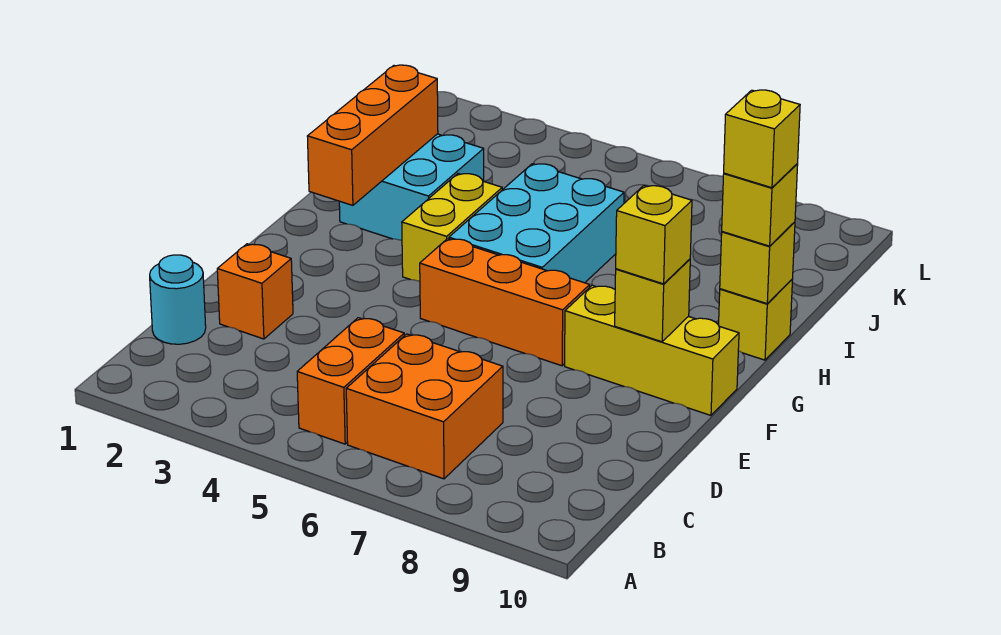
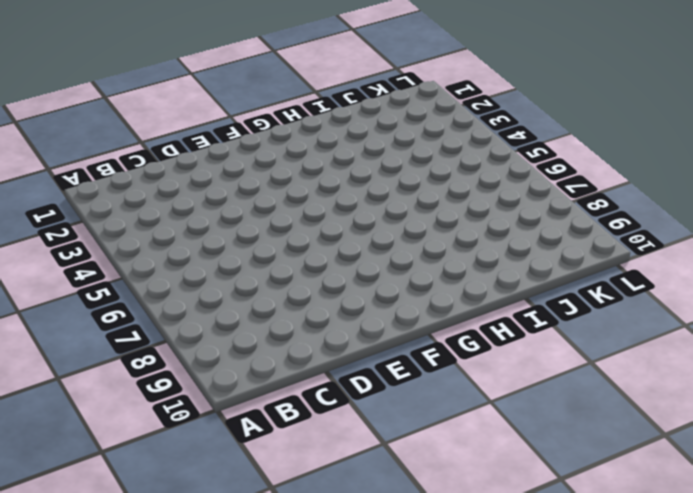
none -> orange 1x2 brick [297,318,404,444]
none -> orange 2x2 brick [346,334,503,479]
none -> cyan 1x1 round brick [150,255,206,344]

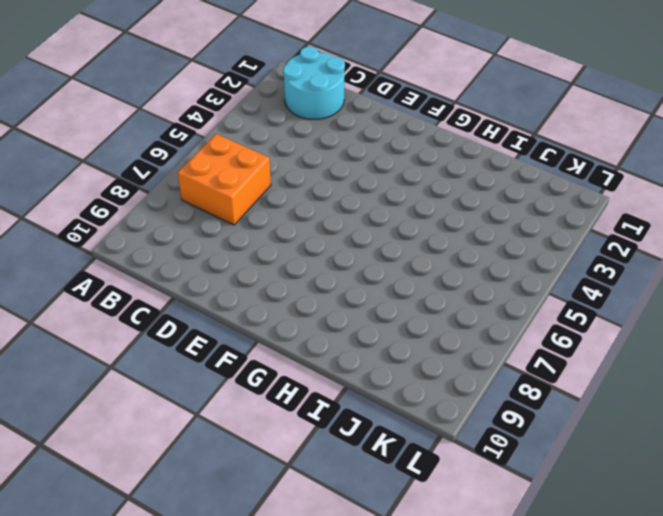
cyan 2x2 round brick [283,46,345,119] -> cyan 1x1 round brick [150,255,206,344]
none -> orange 1x2 brick [297,318,404,444]
none -> orange 1x1 brick [217,244,293,339]
none -> orange 1x3 brick [420,239,590,366]

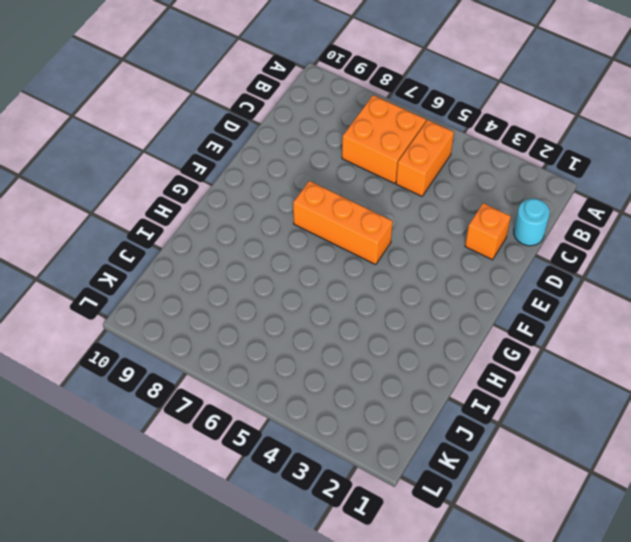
none -> yellow 1x3 brick [565,285,739,415]
none -> yellow 1x2 brick [402,174,502,281]
none -> cyan 2x3 brick [449,164,624,283]

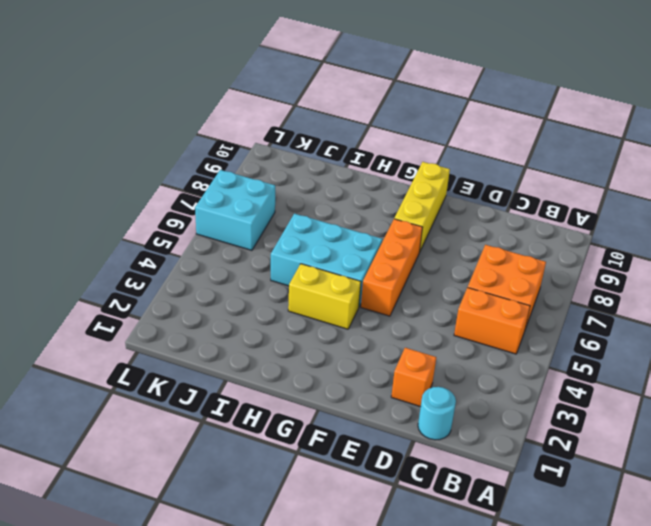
cyan 2x2 brick [195,170,275,250] -> cyan 2x2 brick moved to [339,134,484,241]
none -> yellow 1x1 brick [719,279,793,360]
none -> yellow 1x1 brick [615,259,690,342]
none -> orange 1x3 brick [307,65,438,205]

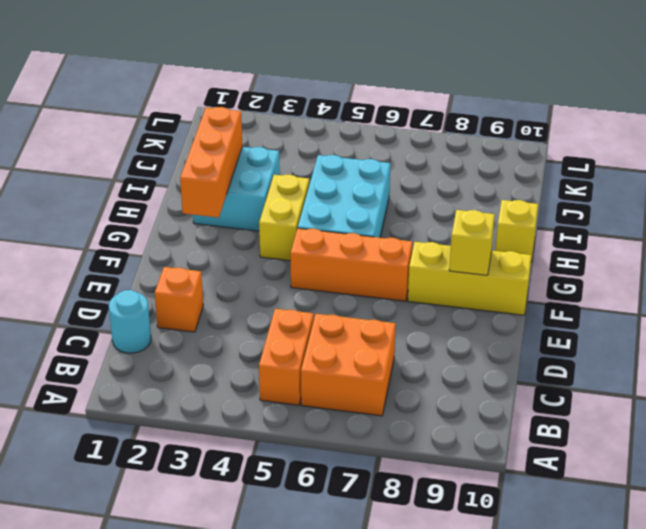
none -> yellow 1x1 brick [720,222,795,304]
none -> yellow 1x1 brick [616,186,692,284]
none -> yellow 1x1 brick [722,164,798,246]

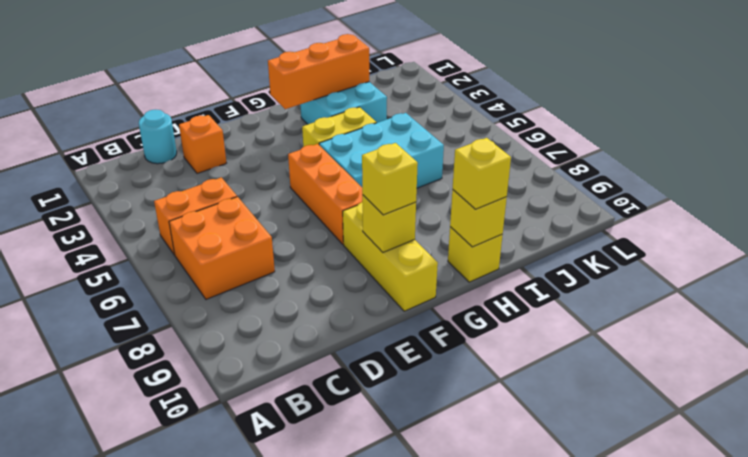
none -> yellow 1x1 brick [724,90,800,188]

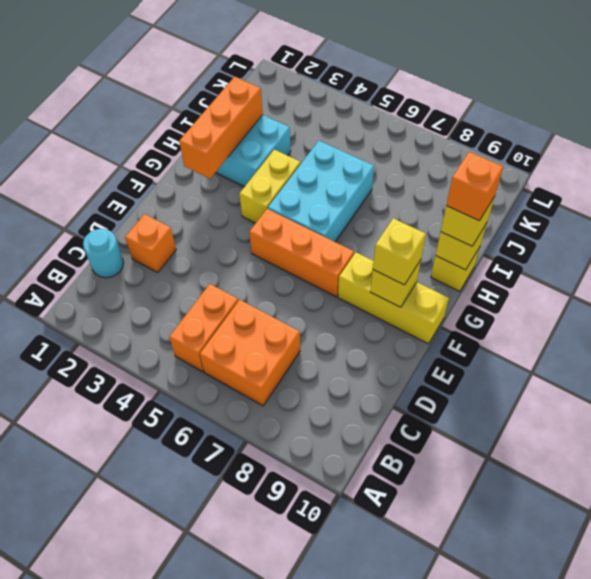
orange 1x1 brick [446,152,503,221] -> yellow 1x1 brick [724,90,800,188]

